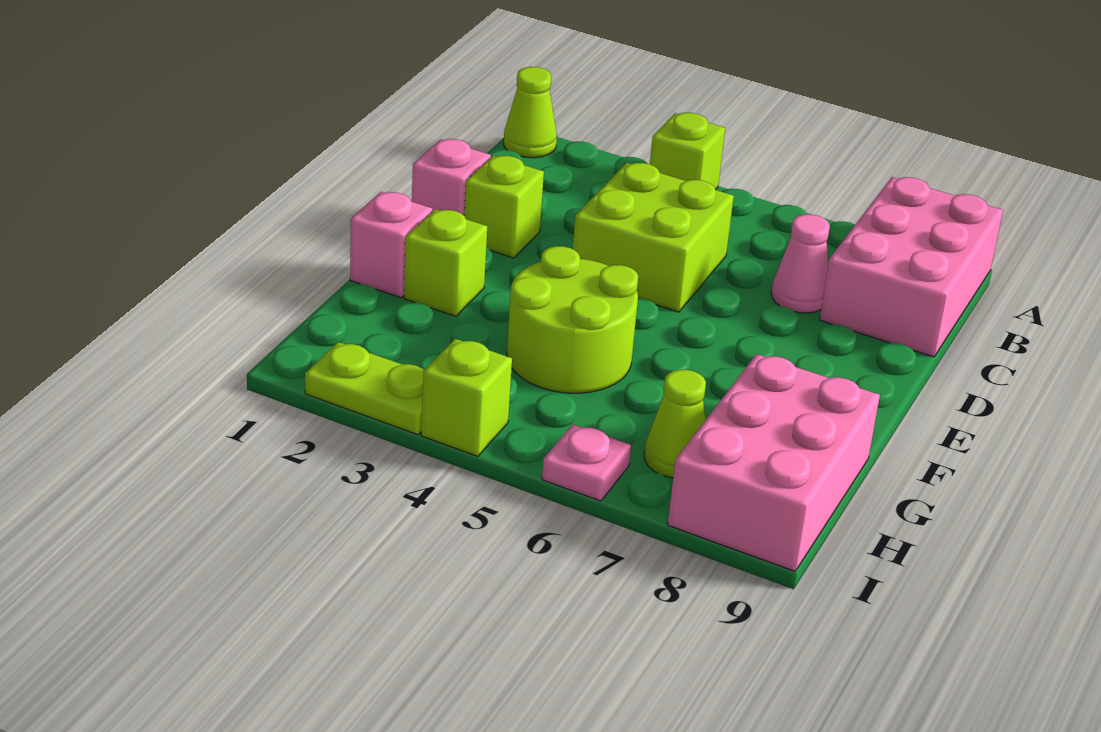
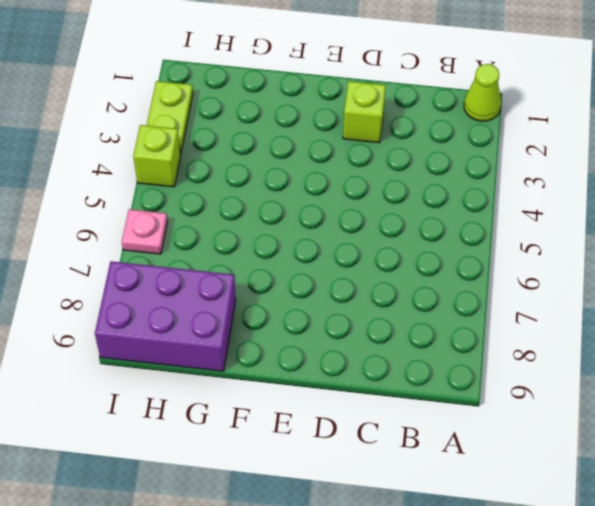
purple 2x3 brick [95,261,236,371] -> pink 2x3 brick [668,354,880,571]
none -> lime 1x1 brick [650,113,725,190]
none -> pink 2x3 brick [820,177,1003,357]
none -> lime 2x2 brick [573,163,734,312]

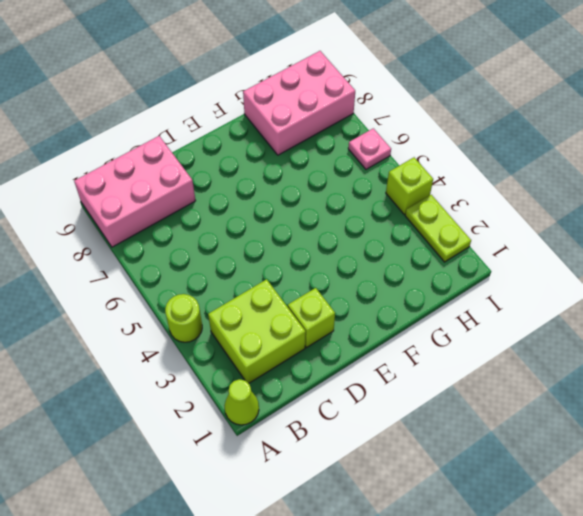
lime 1x1 round brick [165,294,202,342] -> lime 1x1 brick [650,113,725,190]
lime 2x2 brick [208,279,306,383] -> lime 2x2 brick moved to [573,163,734,312]
none -> pink 1x1 cone [771,214,830,313]
none -> pink 1x1 brick [412,139,491,215]
none -> pink 1x1 brick [350,192,432,298]

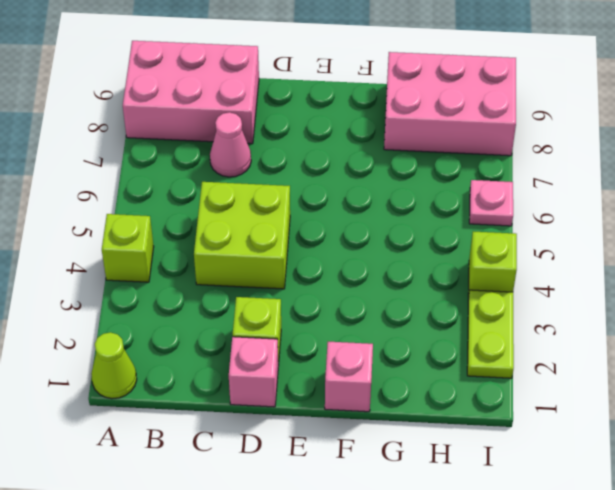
none -> lime 1x1 brick [404,209,487,316]
none -> lime 2x2 round brick [507,246,638,393]
none -> lime 1x1 cone [644,370,706,478]

